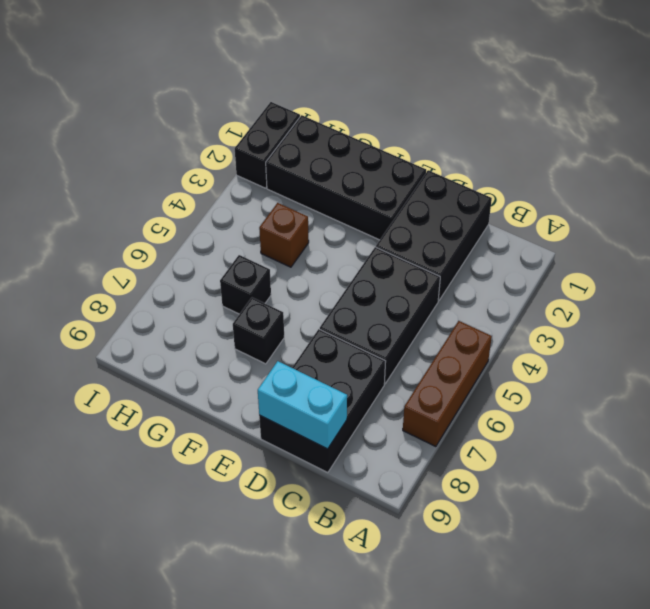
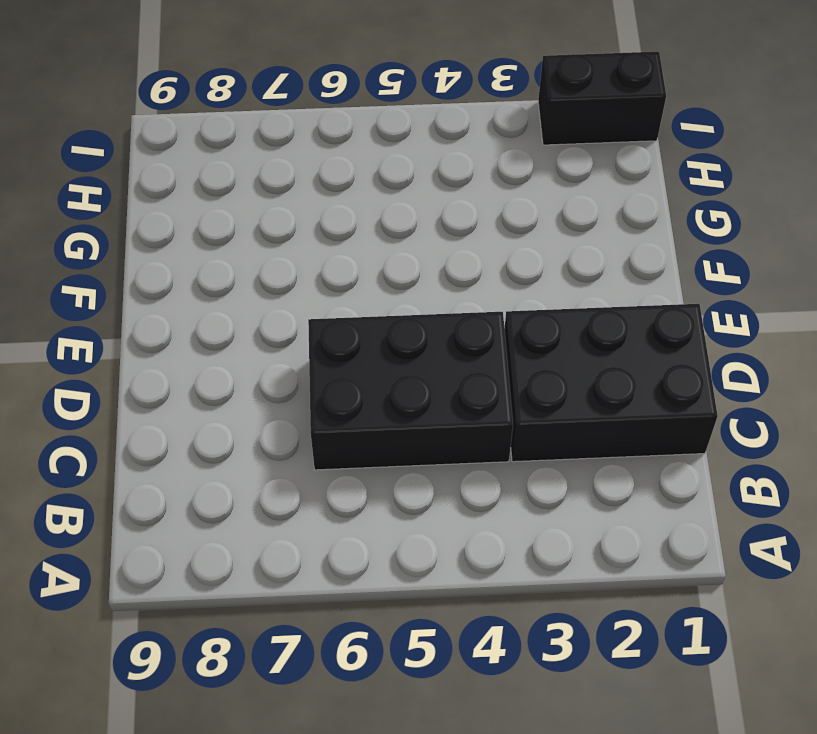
none -> brown 1x3 brick [403,321,492,447]
none -> black 2x3 brick [259,329,386,473]

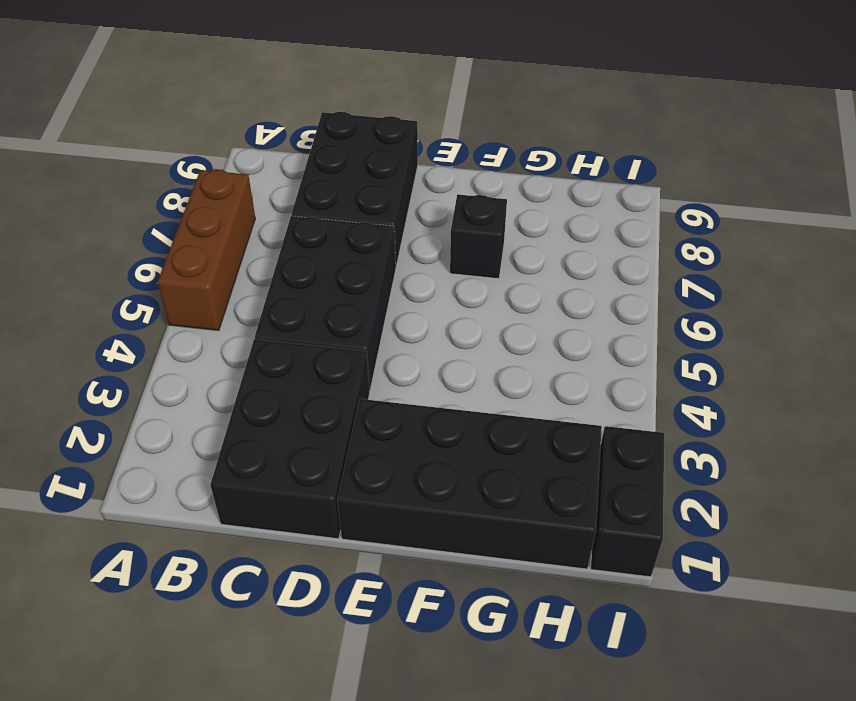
none -> brown 1x1 brick [259,203,309,267]
none -> black 1x1 brick [220,255,271,314]

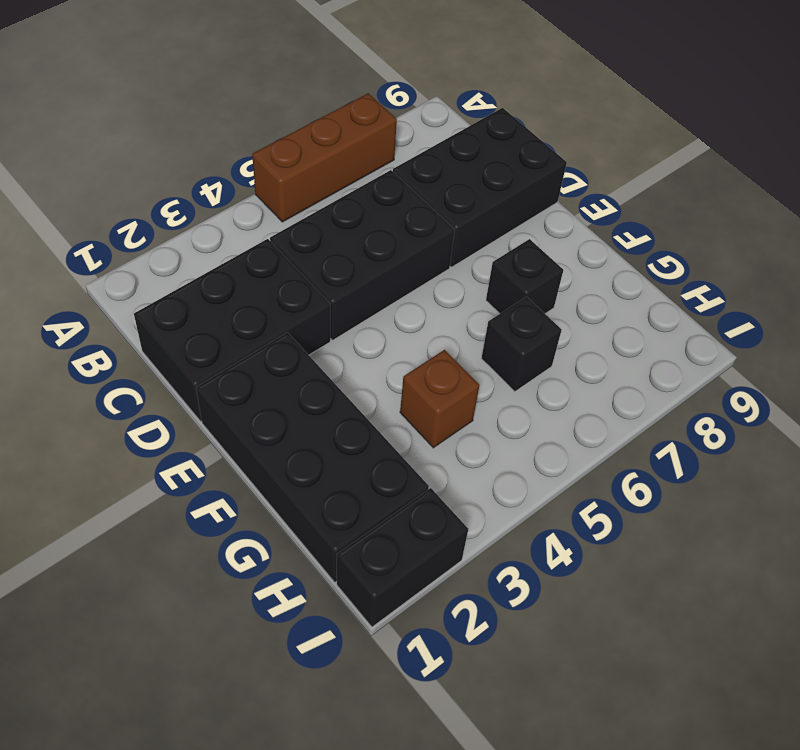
none -> cyan 1x2 brick [258,361,347,449]

